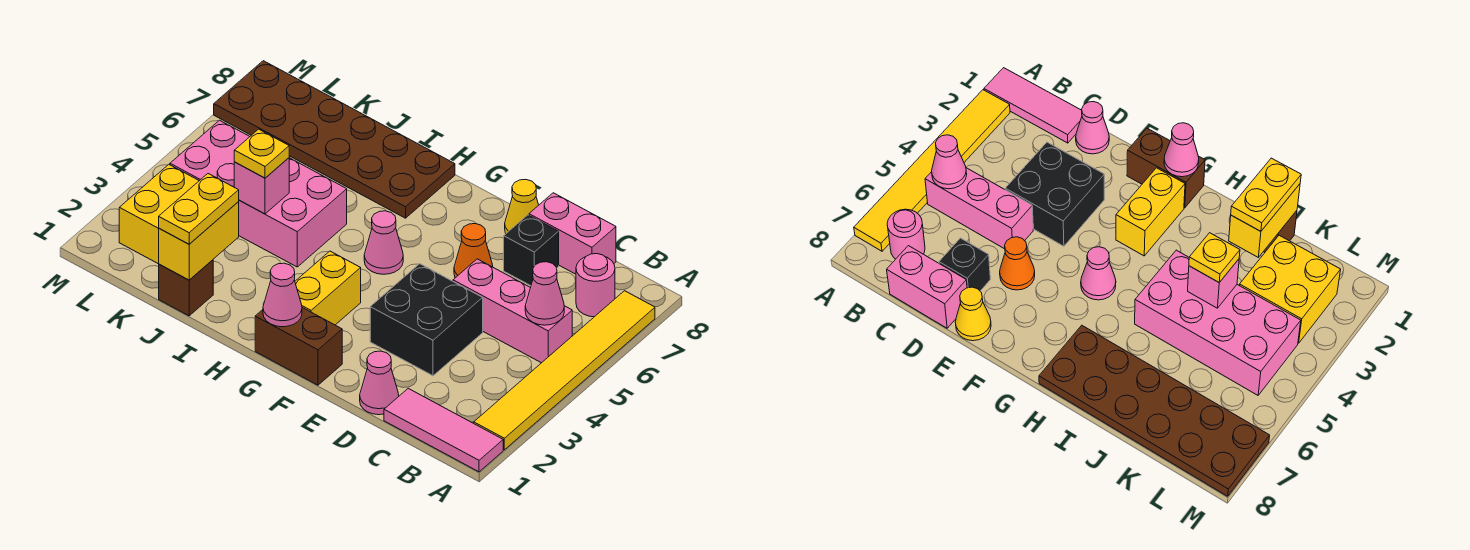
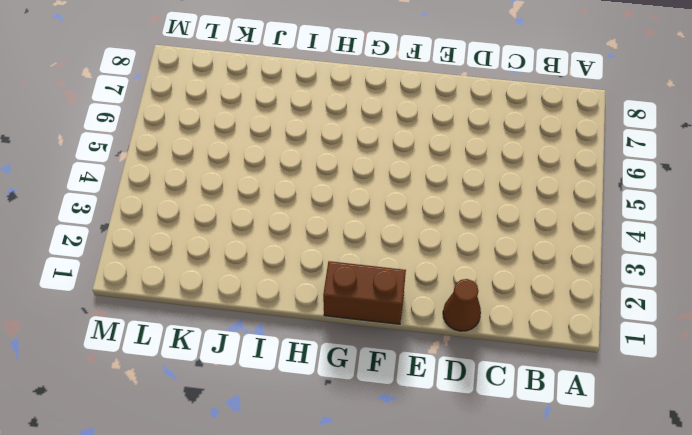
brown 1x1 cone [443,279,481,331] -> pink 1x1 cone [360,351,399,415]
none -> pink 1x3 tile [384,388,503,472]
none -> yellow 1x6 tile [474,291,655,450]
none -> pink 1x3 brick [453,259,572,363]

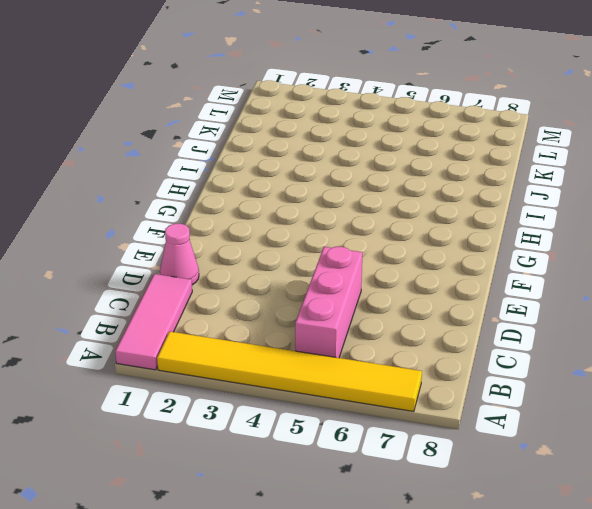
none -> pink 1x1 round brick [576,254,615,317]
none -> pink 1x2 brick [529,193,616,274]
none -> black 2x2 brick [370,264,483,376]

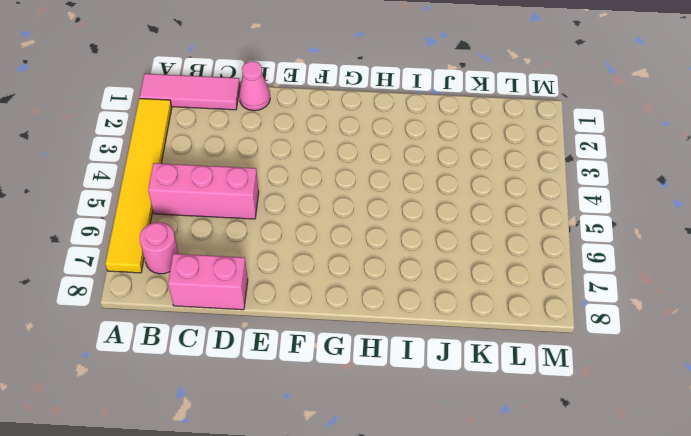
none -> black 2x2 brick [370,264,483,376]
none -> black 1x1 brick [504,215,559,286]
none -> orange 1x1 cone [454,224,493,278]

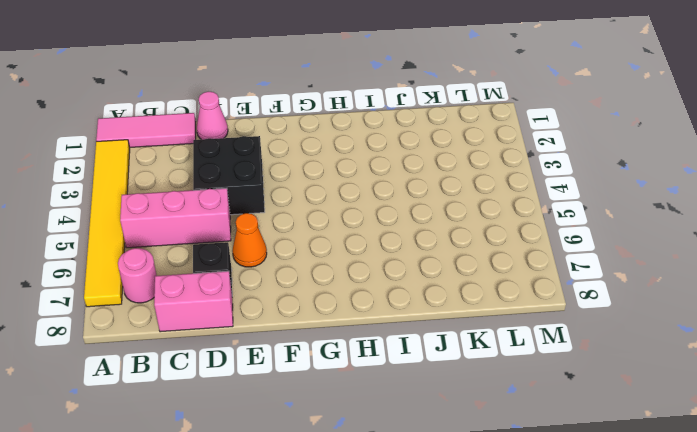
none -> yellow 1x1 cone [505,179,538,233]
none -> brown 1x2 brick [255,308,342,385]
none -> yellow 1x2 brick [295,251,361,325]

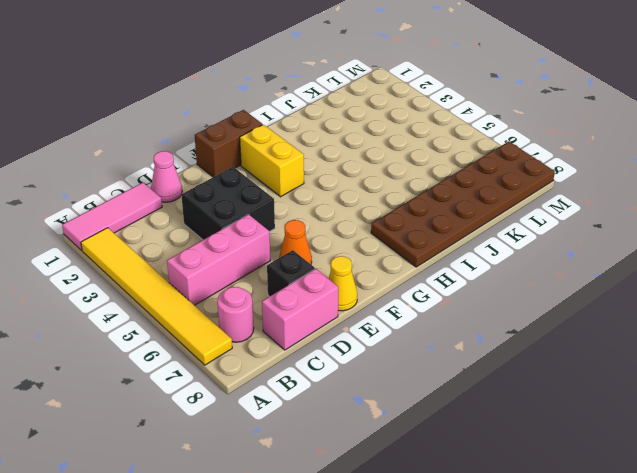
none -> pink 1x1 cone [364,211,403,274]
none -> pink 2x4 brick [170,120,347,267]
none -> brown 1x1 brick [159,260,213,316]

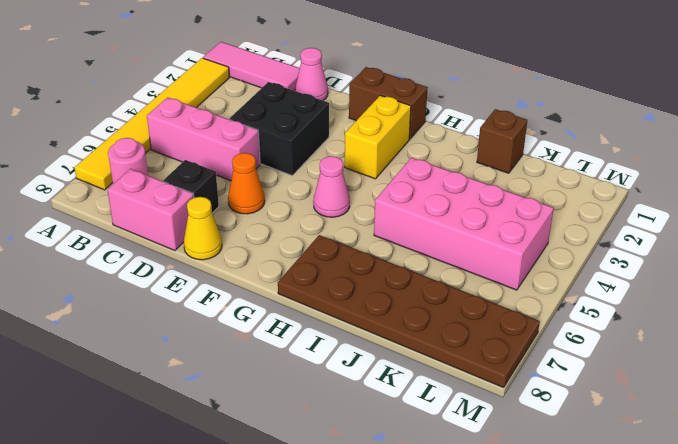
none -> yellow 2x2 brick [119,165,199,264]
none -> pink 1x1 cone [525,262,564,325]
none -> pink 1x1 cone [263,263,302,327]

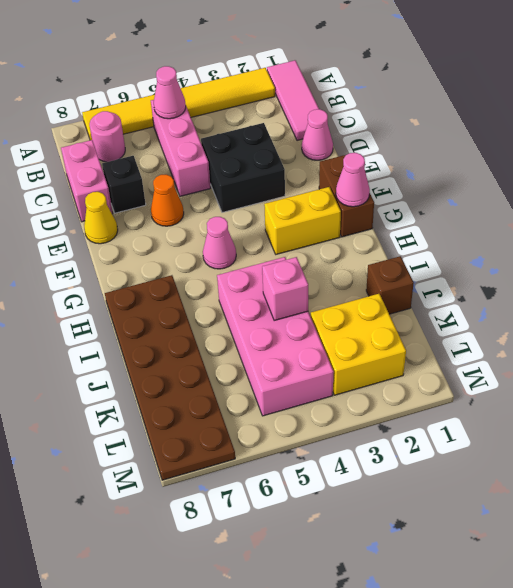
none -> yellow 1x2 brick [159,202,239,280]
none -> yellow 1x2 plate [159,174,239,244]
none -> yellow 1x1 plate [234,129,289,178]

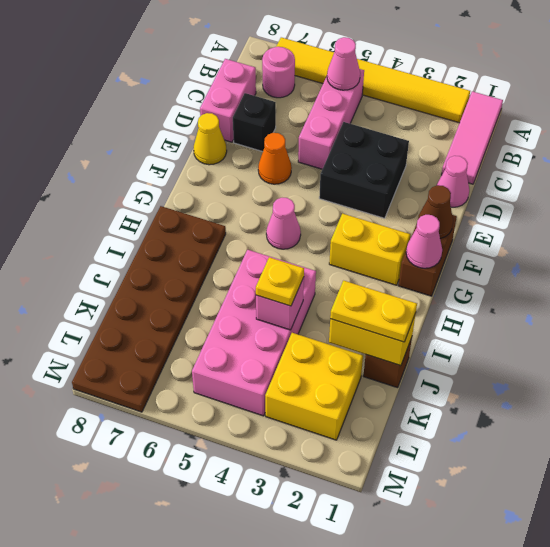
brown 1x1 cone [418,185,453,239] -> none

